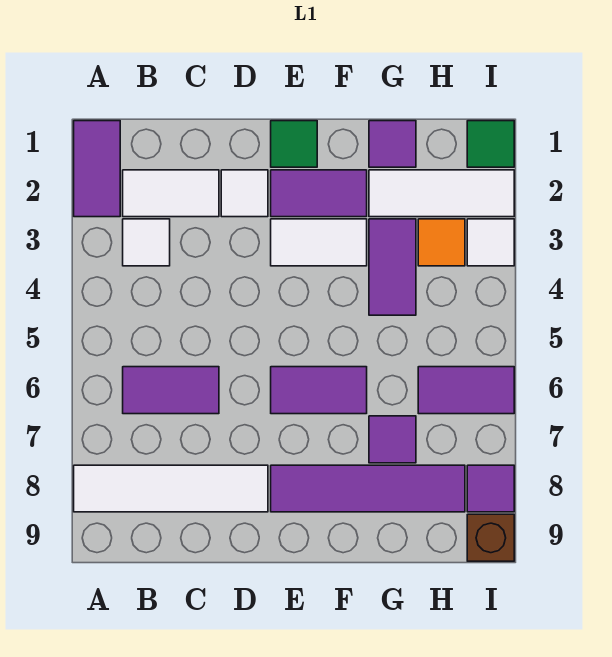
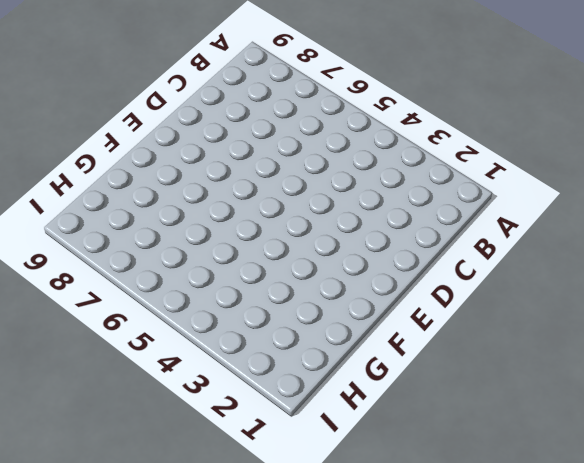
none -> purple 1x2 tile [74,121,120,217]
none -> white 1x4 tile [74,465,268,512]
none -> white 1x2 tile [123,170,219,217]

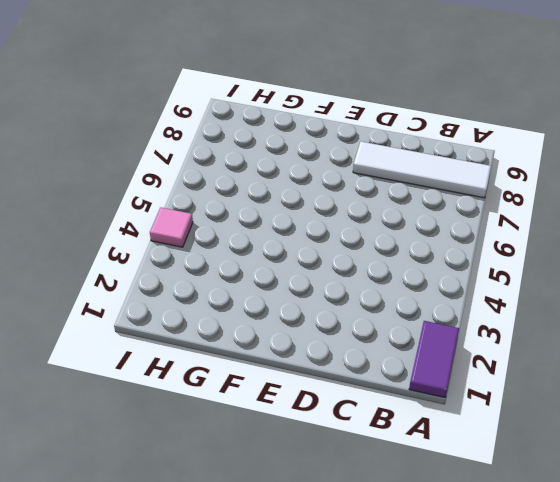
pink 1x1 tile [150,207,193,247] -> none
none -> white 1x2 tile [123,170,219,217]
none -> white 1x1 tile [123,219,170,266]
none -> purple 1x2 tile [123,367,219,414]

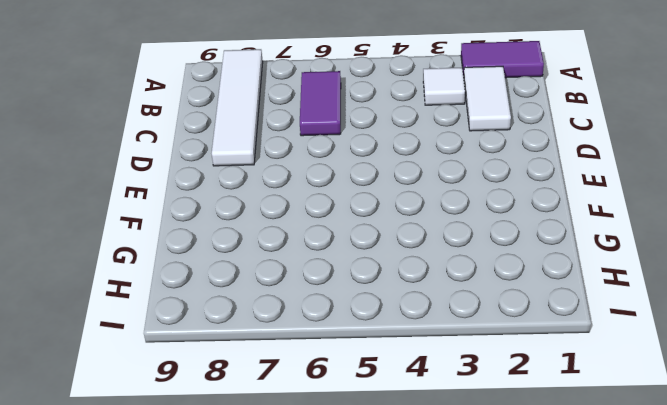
none -> white 1x1 tile [221,170,268,217]
none -> green 1x1 tile [271,121,317,167]
none -> purple 1x2 tile [271,170,367,217]

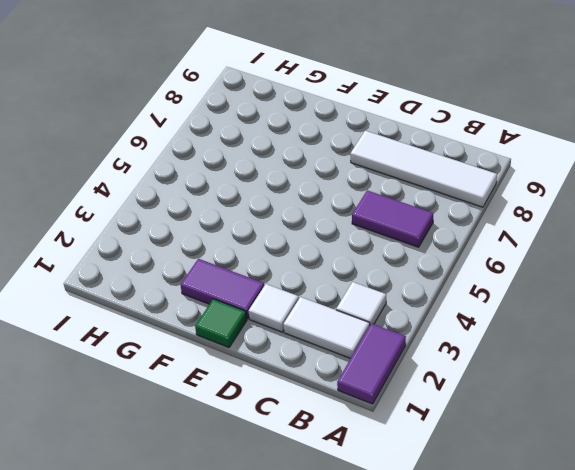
none -> white 1x2 tile [271,219,367,266]
none -> purple 1x2 tile [271,367,367,414]
none -> purple 1x4 tile [271,465,465,512]

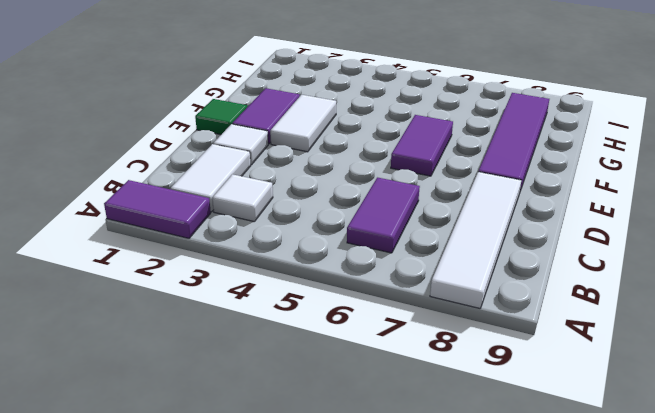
none -> purple 1x1 tile [369,121,416,167]
none -> white 1x3 tile [369,170,514,217]
none -> purple 1x2 tile [369,219,416,315]

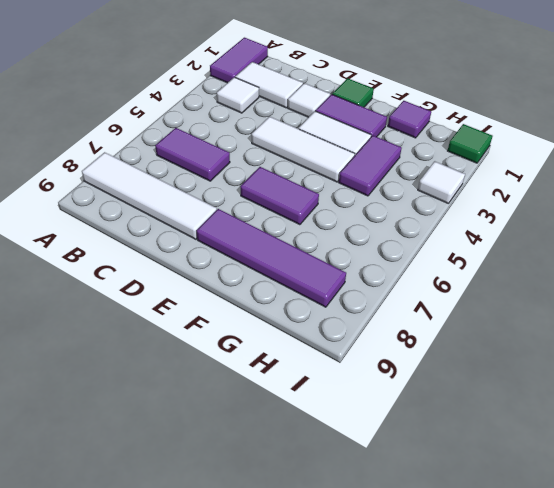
white 1x3 tile [252,116,355,182] -> white 1x3 tile moved to [369,170,514,217]
none -> purple 1x1 tile [369,416,416,463]
none -> orange 1x1 tile [418,219,465,266]
none -> purple 1x2 tile [418,367,514,414]

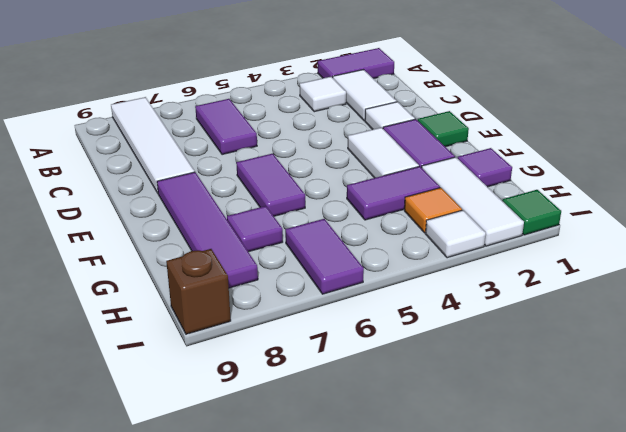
none -> purple 1x1 tile [467,465,514,512]

